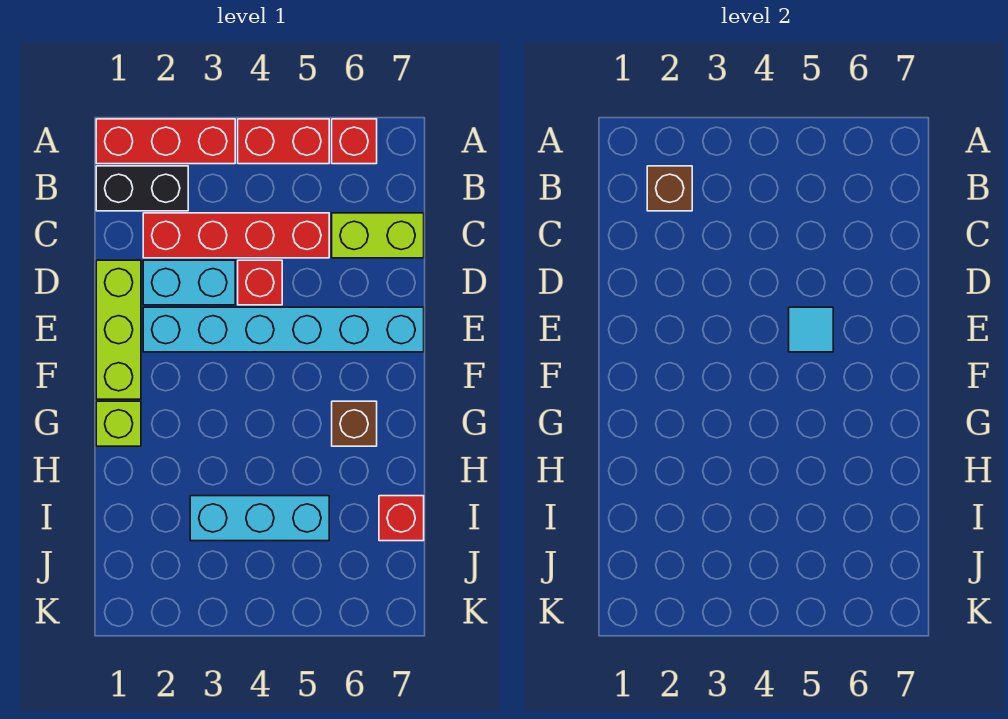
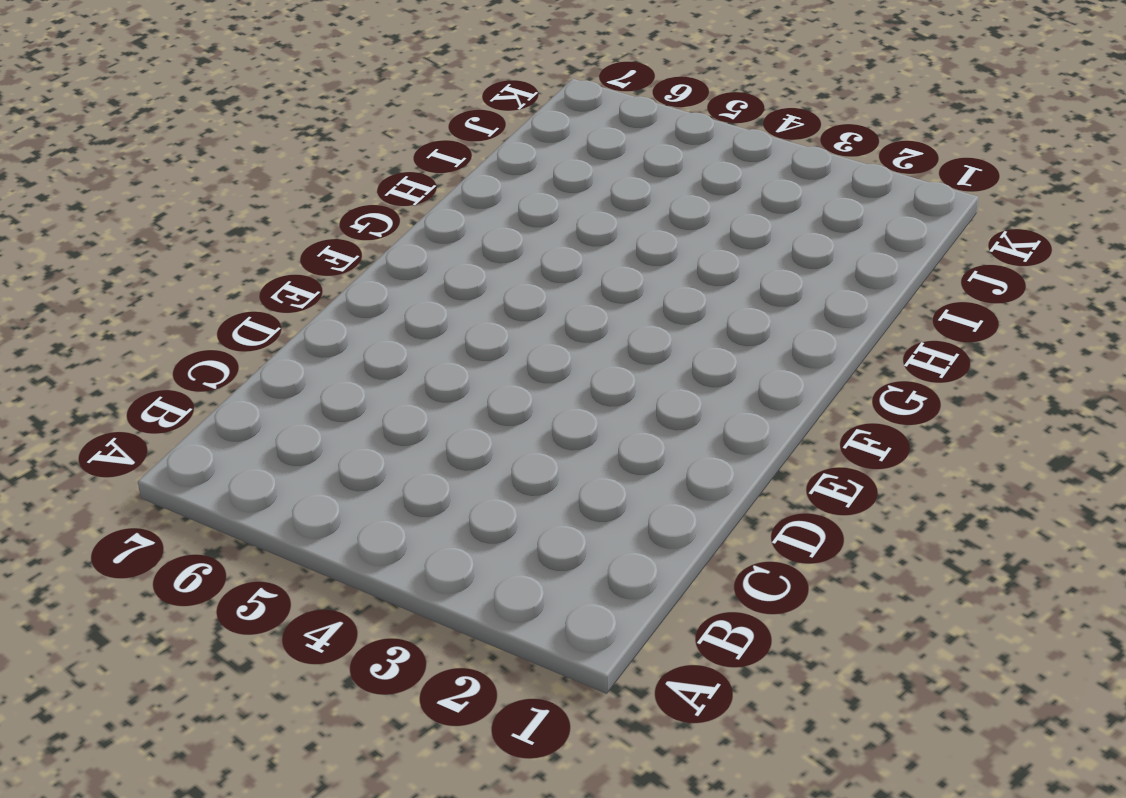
none -> red 1x3 brick [96,119,235,164]
none -> red 1x2 brick [238,119,329,164]
none -> red 1x1 brick [332,119,377,164]

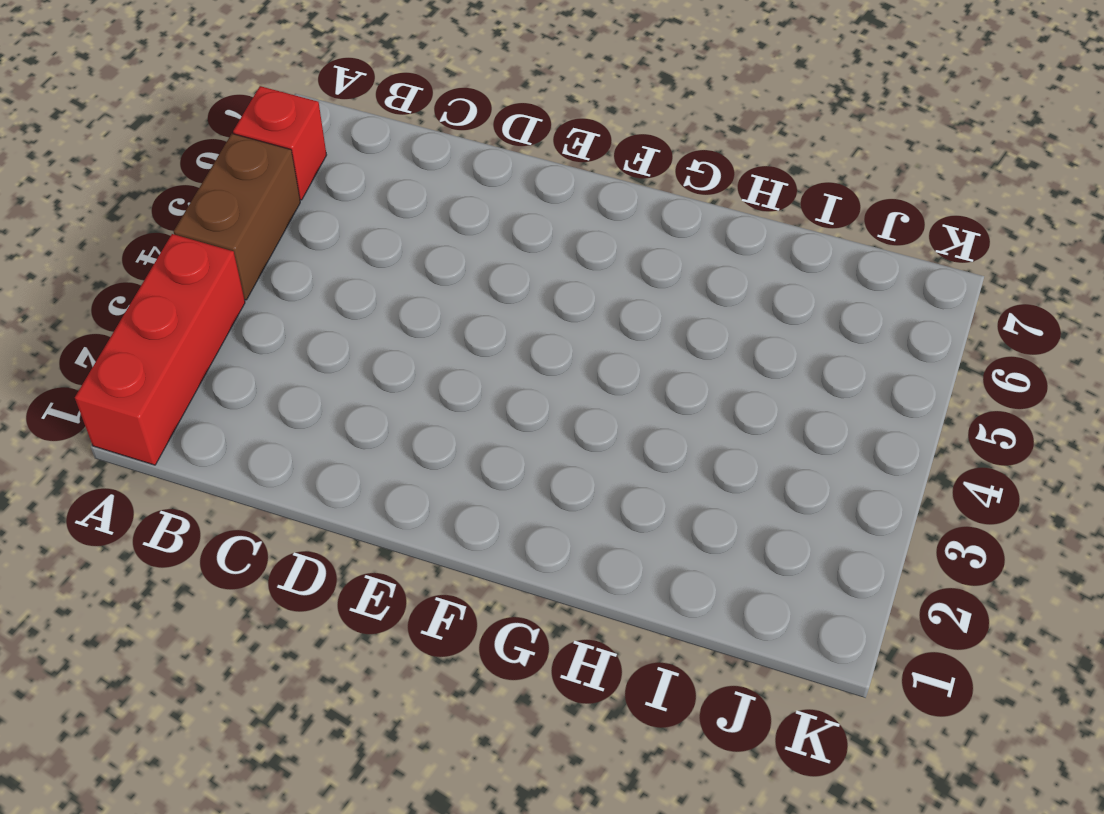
brown 1x2 brick [174,134,300,300] -> red 1x2 brick [238,119,329,164]
none -> black 1x2 brick [96,166,188,211]
none -> red 1x4 brick [143,213,329,258]
none -> lime 1x2 brick [332,213,424,258]

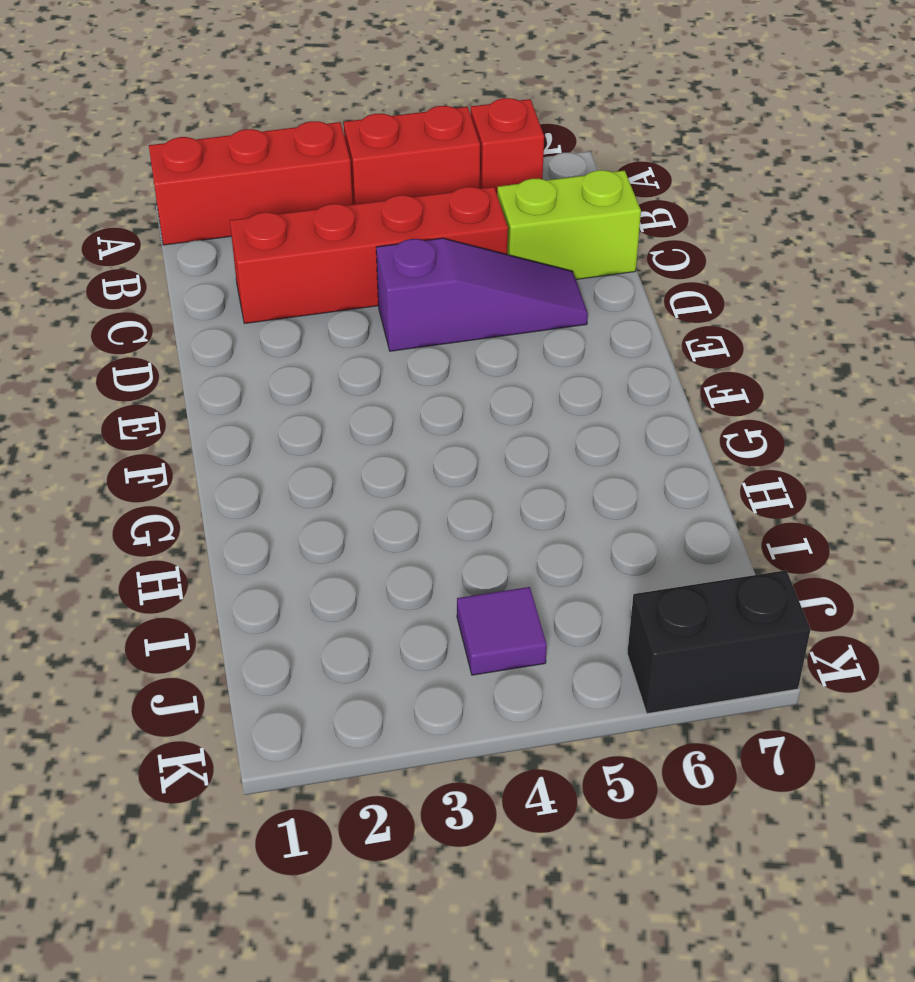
purple 1x3 slope [376,238,588,351] -> red 1x1 brick [238,260,282,305]
purple 1x1 tile [457,587,547,675] -> none
black 1x2 brick [627,570,810,714] -> black 1x2 brick moved to [96,166,188,211]
none -> lime 1x3 brick [96,260,141,399]
none -> cyan 1x2 brick [143,260,235,305]
none -> cyan 1x6 brick [143,307,424,352]

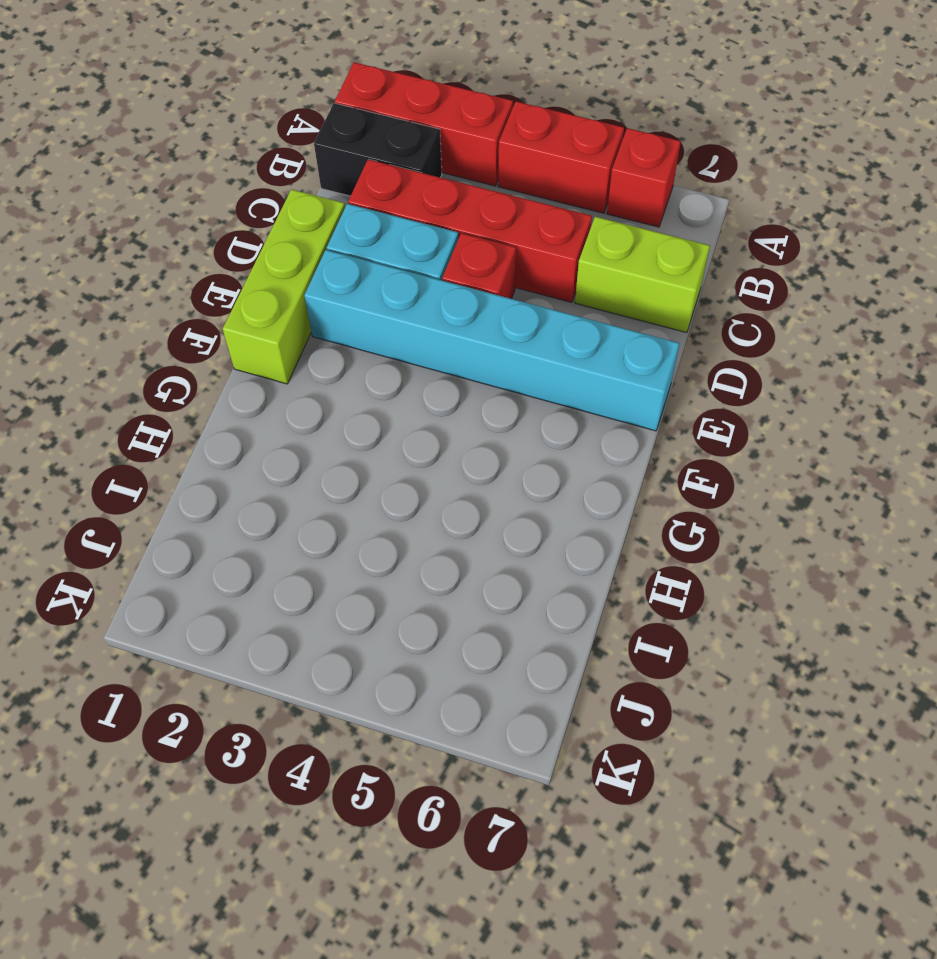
none -> lime 1x1 brick [96,401,141,446]
none -> brown 1x1 brick [332,401,377,446]
none -> cyan 1x3 brick [190,496,329,541]

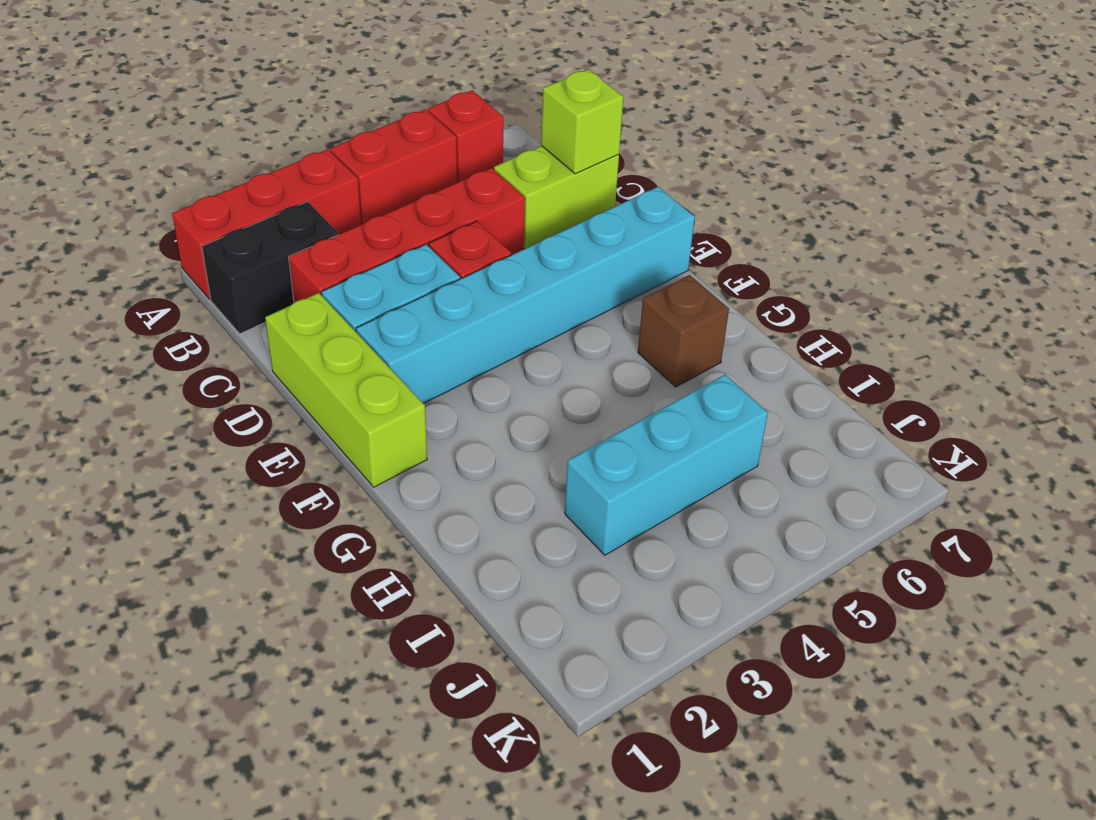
lime 1x1 brick [541,69,623,174] -> lime 1x1 brick moved to [96,401,141,446]
none -> red 1x1 brick [379,496,424,541]
none -> brown 1x1 brick [647,166,692,211]
none -> cyan 1x1 tile [789,307,833,352]

